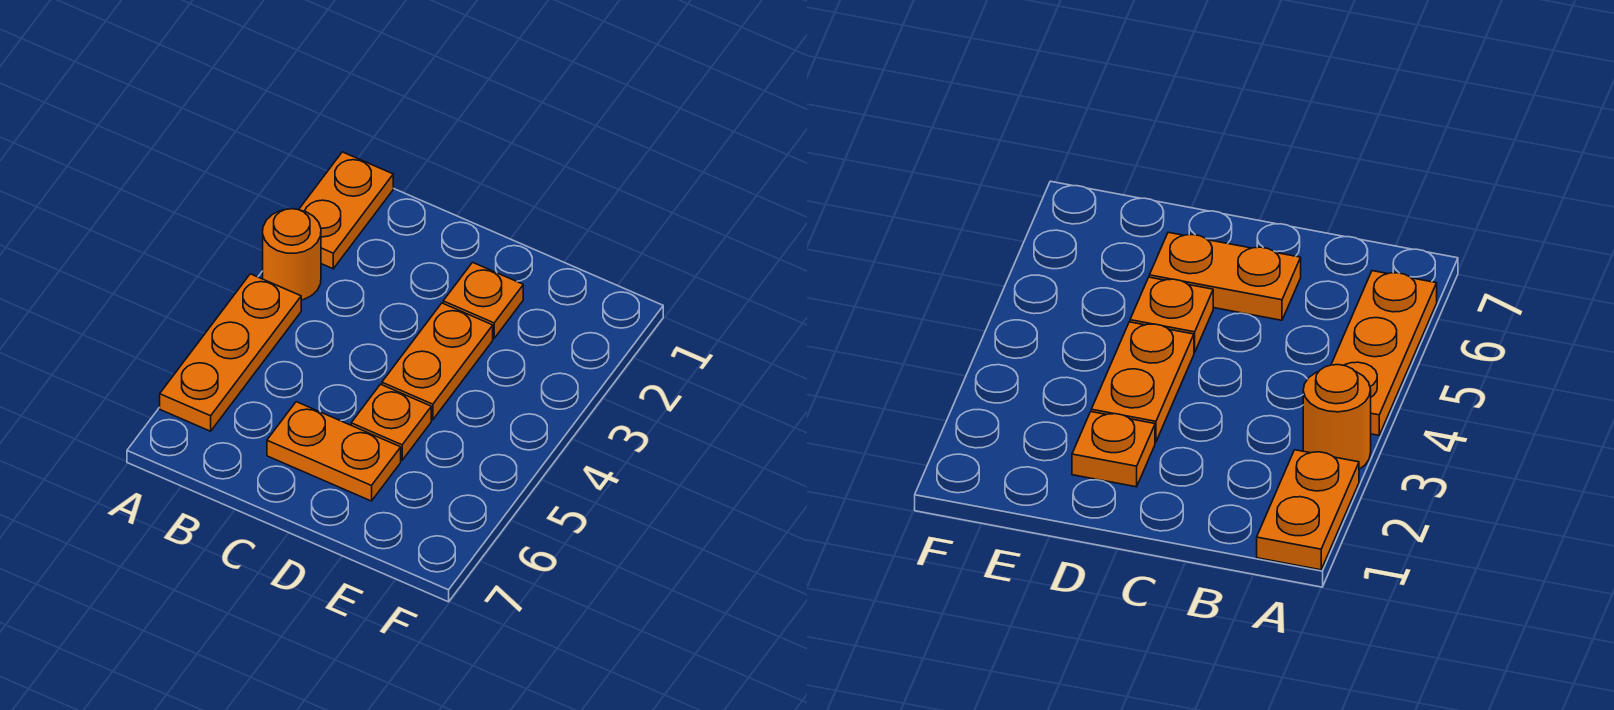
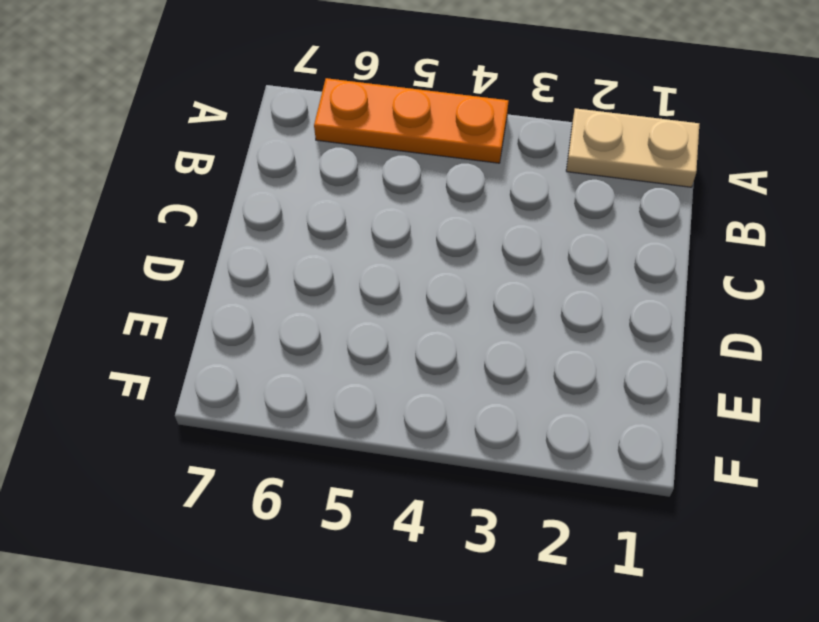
tan 1x2 plate [566,108,699,187] -> orange 1x2 plate [299,152,393,269]
none -> orange 1x1 round brick [263,209,321,300]
none -> orange 1x2 plate [267,402,401,501]

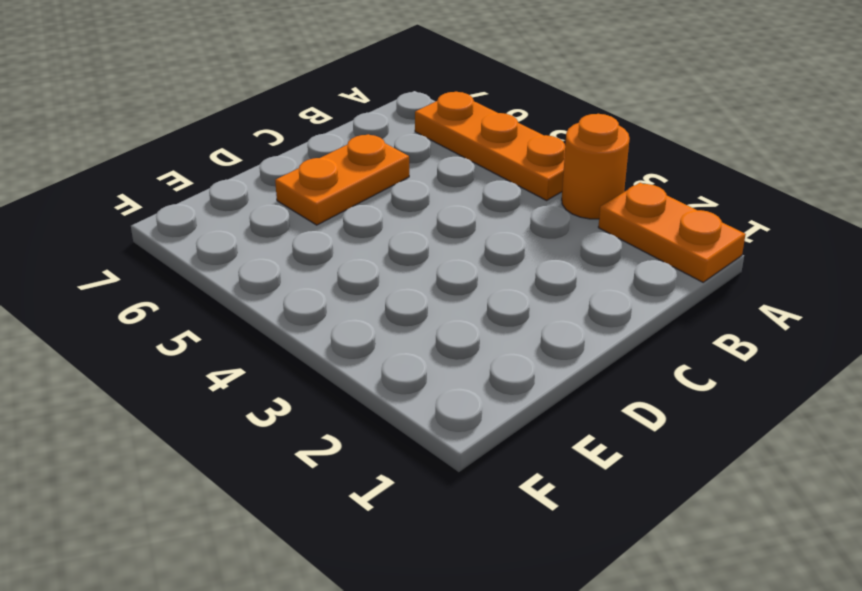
none -> orange 1x1 plate [443,262,523,338]
none -> orange 1x2 plate [382,303,493,420]

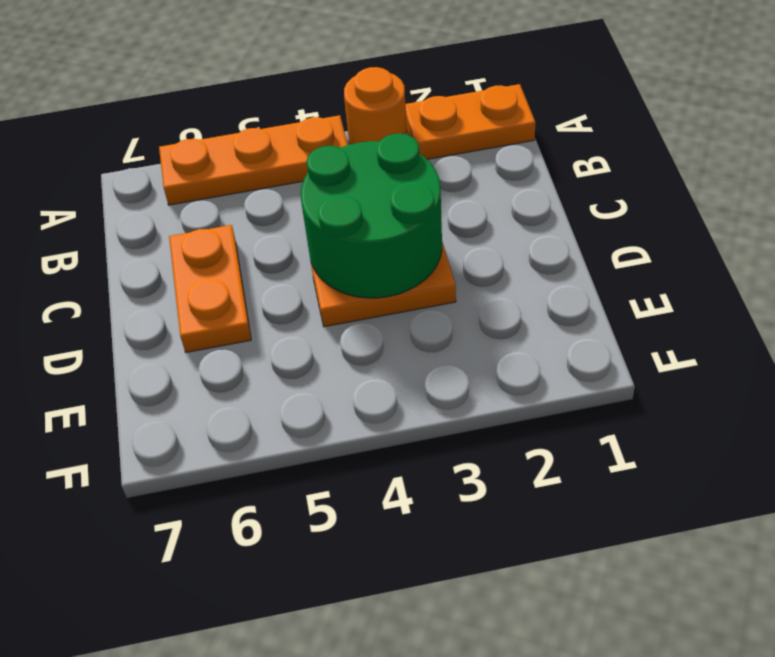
green 2x2 round brick [301,134,442,298] -> none
none -> orange 1x1 plate [443,262,523,338]
none -> orange 1x1 plate [351,384,431,460]

